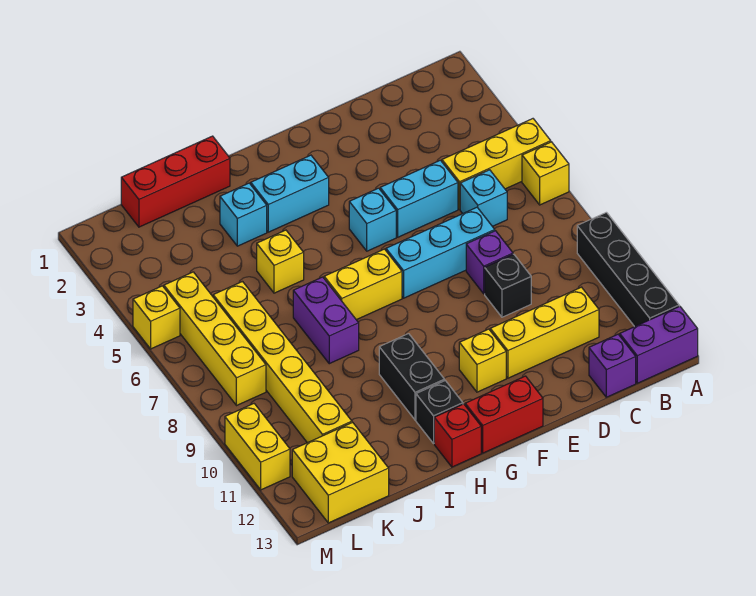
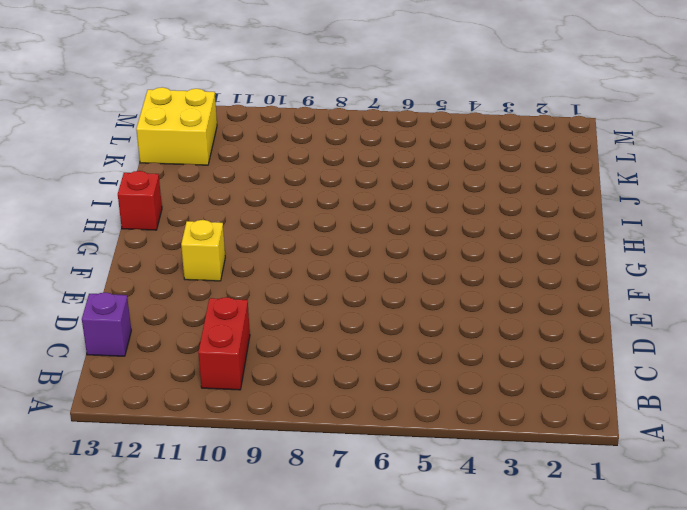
red 1x2 brick [198,297,250,390] -> red 1x2 brick moved to [465,376,543,453]
none -> yellow 1x3 brick [442,119,551,209]
none -> yellow 1x1 brick [522,142,569,205]
none -> black 1x4 brick [577,212,679,327]

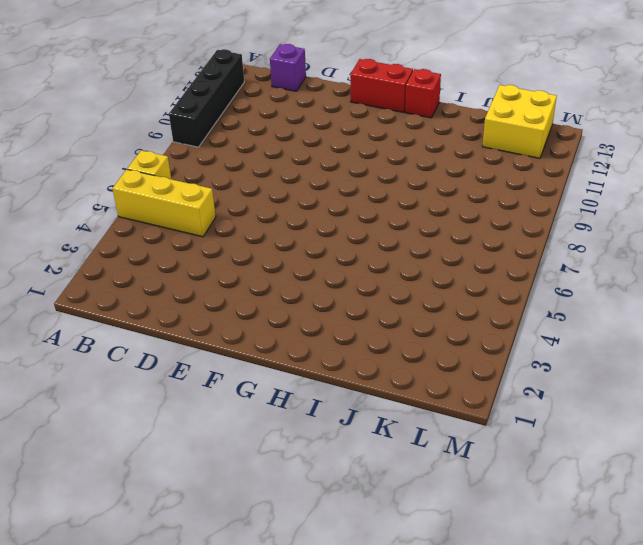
none -> purple 1x2 brick [620,306,698,383]
none -> cyan 1x1 brick [460,170,507,226]
none -> yellow 1x3 brick [490,287,599,378]

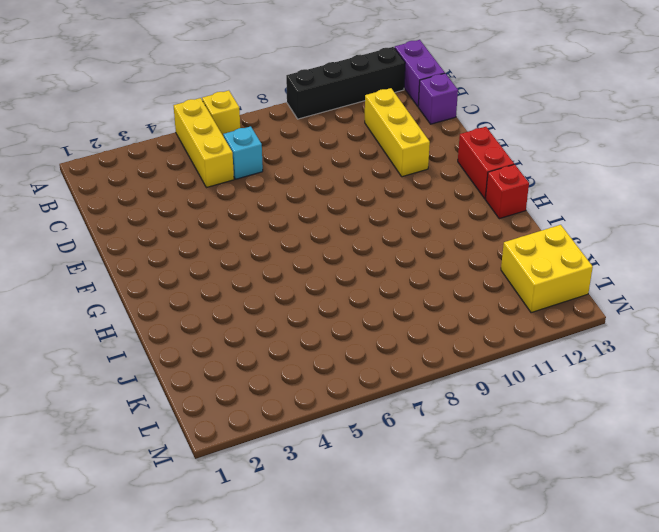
none -> cyan 1x2 brick [380,160,458,237]
none -> cyan 1x3 brick [386,207,495,298]
none -> purple 1x1 brick [466,231,513,294]

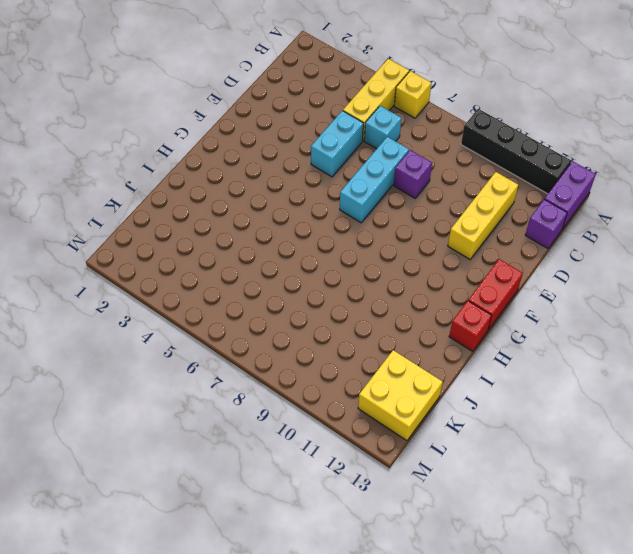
none -> black 1x1 brick [485,254,531,317]
none -> cyan 1x1 brick [349,188,396,251]
none -> yellow 1x1 brick [459,329,506,392]

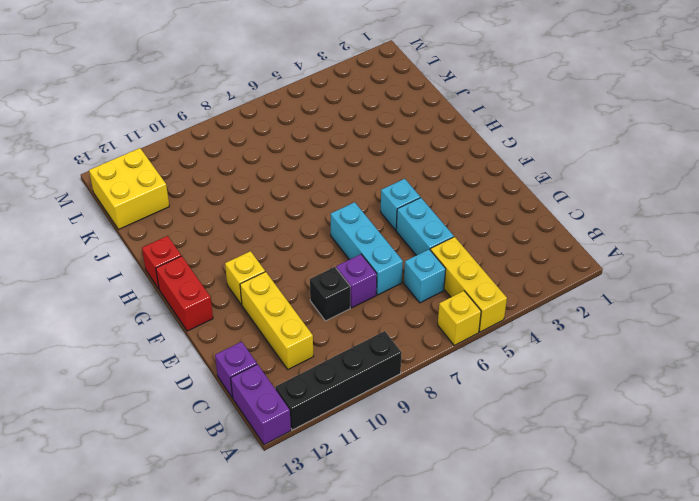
none -> cyan 1x2 brick [251,155,329,232]
none -> yellow 1x2 brick [324,249,402,320]
none -> black 1x2 brick [379,334,445,420]

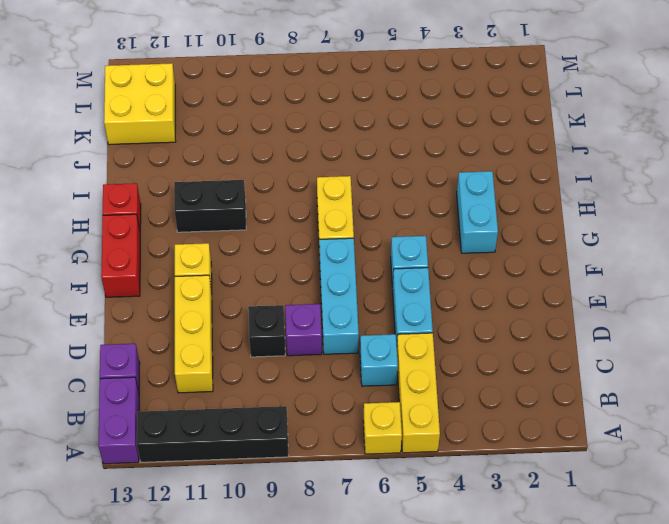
none -> black 1x1 brick [416,381,463,443]
none -> red 1x3 brick [121,136,230,227]
none -> cyan 1x1 brick [220,183,267,246]

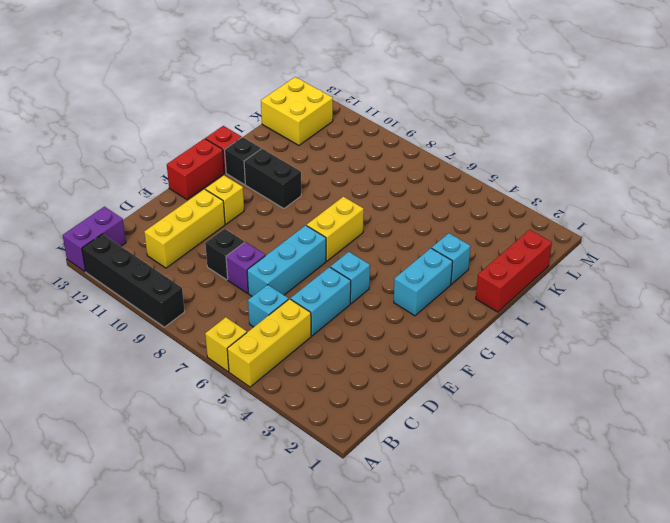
none -> purple 1x1 brick [589,334,636,397]
none -> yellow 1x1 brick [257,230,304,293]
none -> purple 1x2 brick [293,277,359,364]

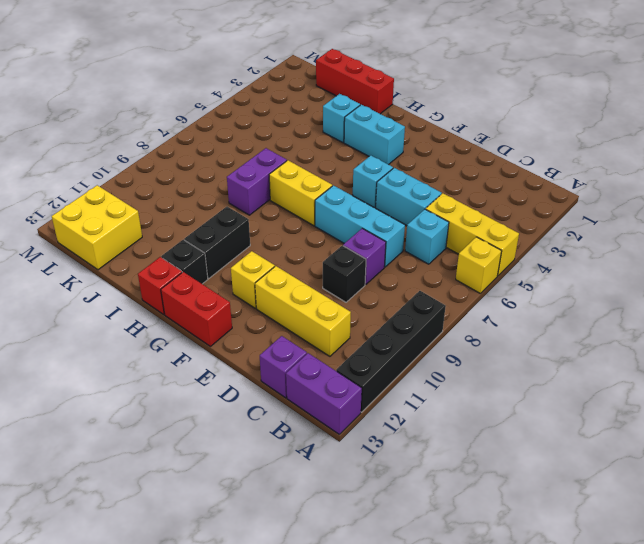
none -> yellow 1x1 brick [257,230,304,293]
none -> yellow 1x6 brick [213,282,352,443]
none -> yellow 1x4 brick [164,272,266,406]

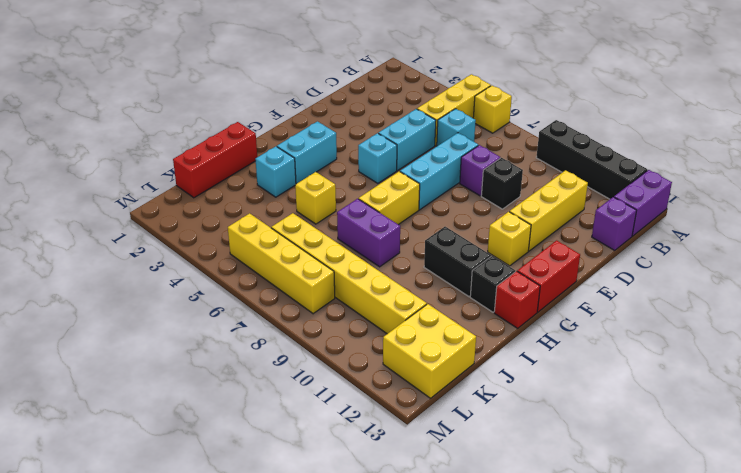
none -> yellow 1x1 brick [133,286,180,349]
none -> yellow 1x2 brick [225,404,290,490]

